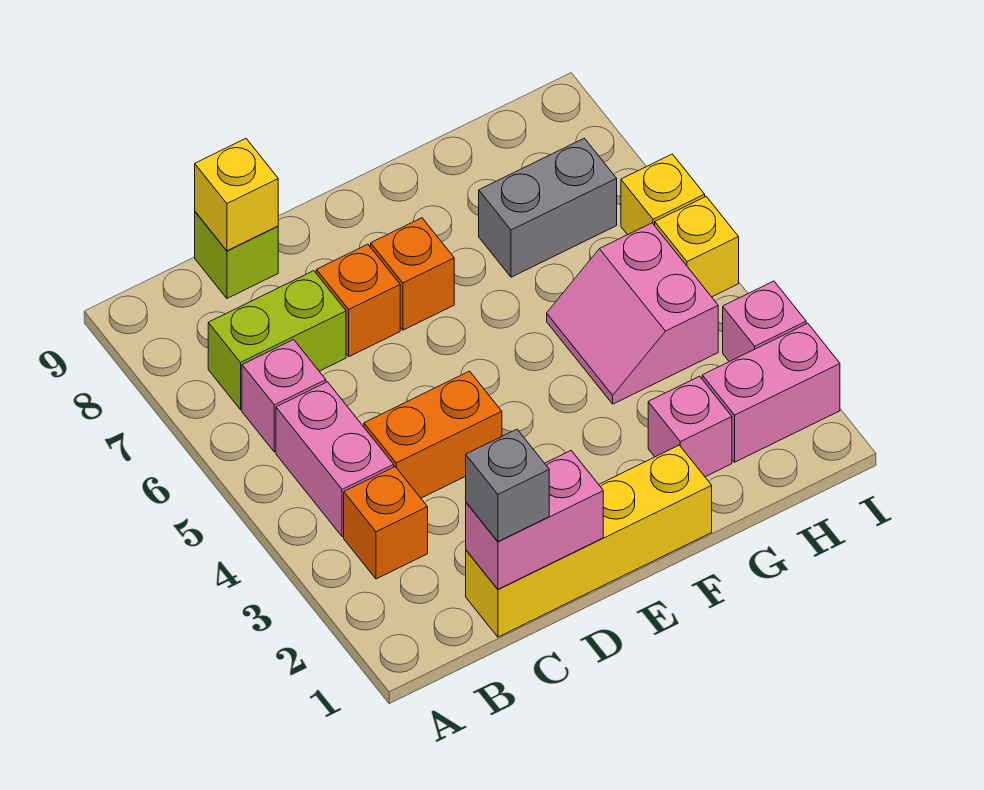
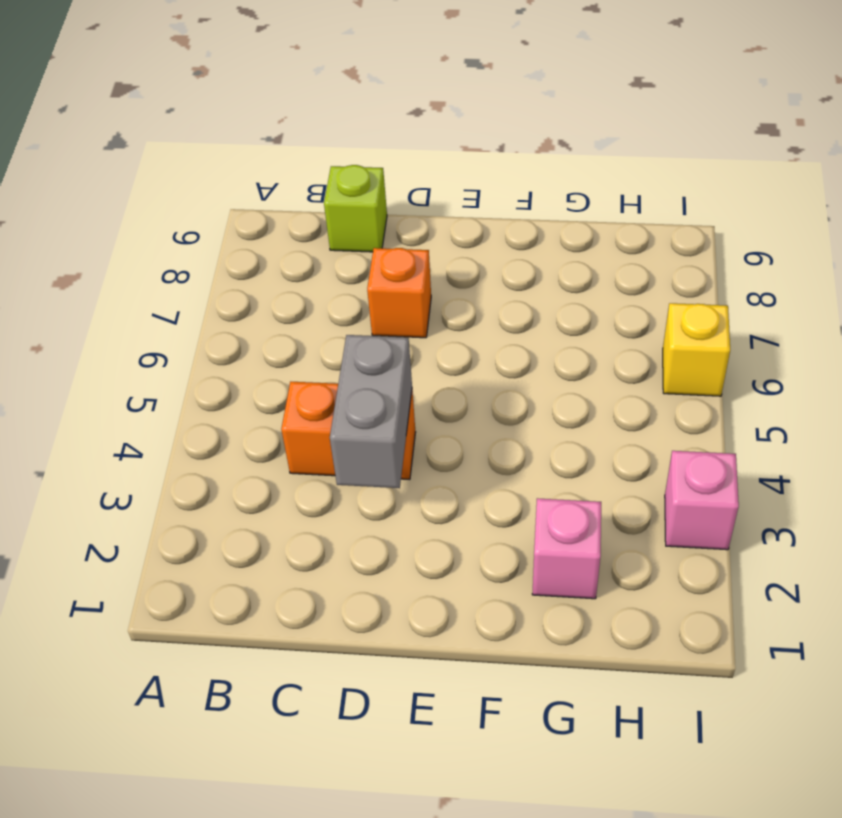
grey 1x2 brick [330,335,412,488] -> grey 1x2 brick turned to [479,138,617,277]
none -> orange 1x1 brick [344,467,428,579]
none -> pink 1x2 brick [276,382,394,537]
none -> pink 1x1 brick [242,340,326,452]

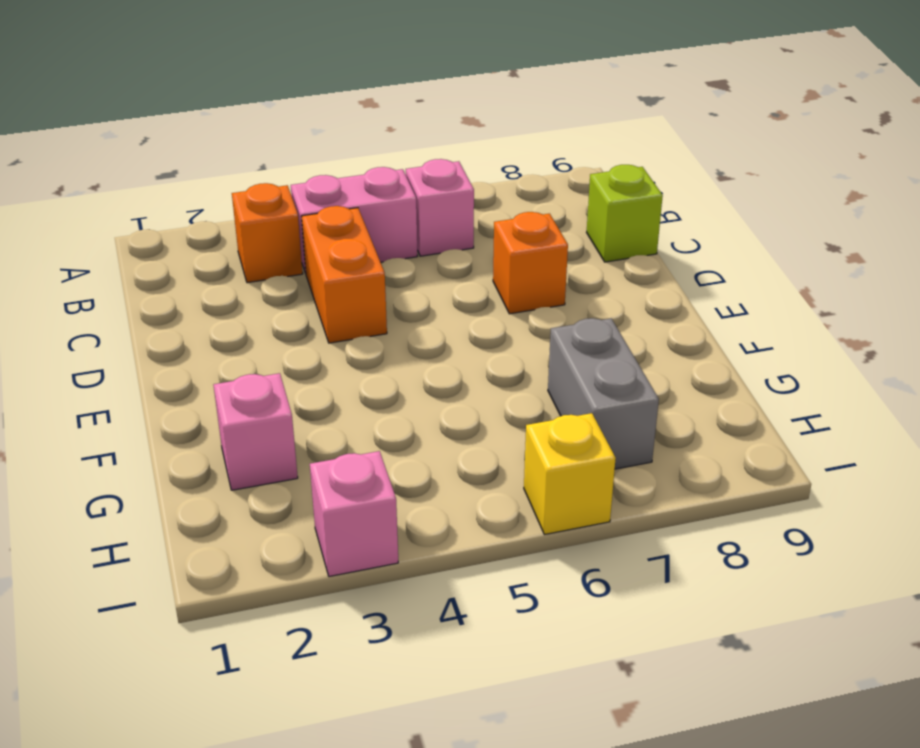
none -> lime 1x2 brick [208,271,346,410]
none -> yellow 1x4 brick [466,445,712,637]
none -> orange 1x1 brick [371,218,454,330]

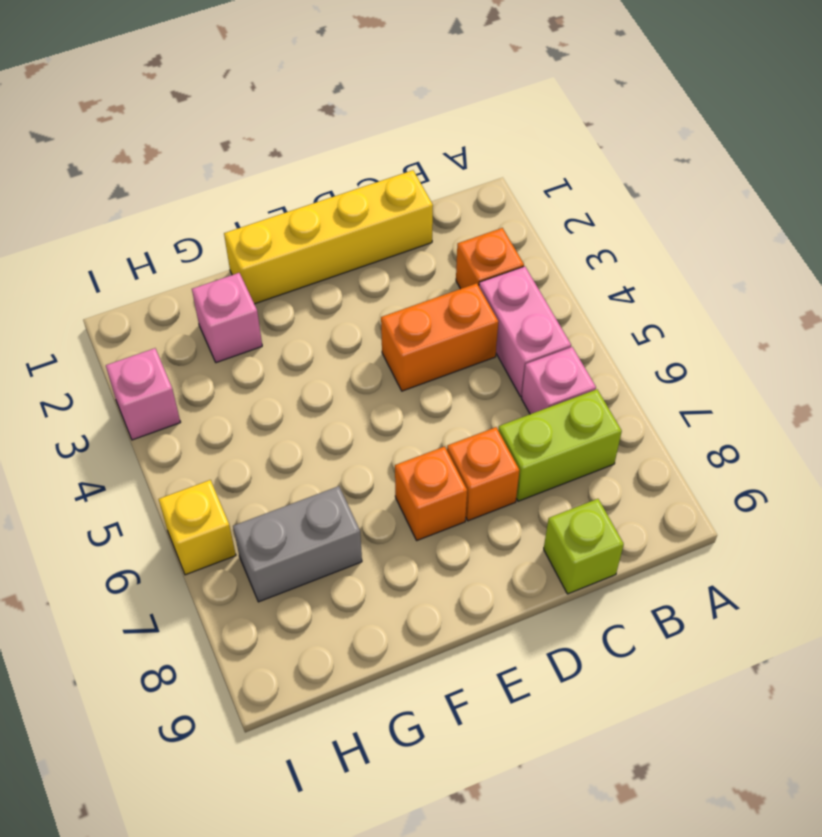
none -> pink 2x2 slope [547,223,718,404]
none -> pink 1x2 brick [702,323,840,462]
none -> yellow 1x1 brick [655,197,739,297]

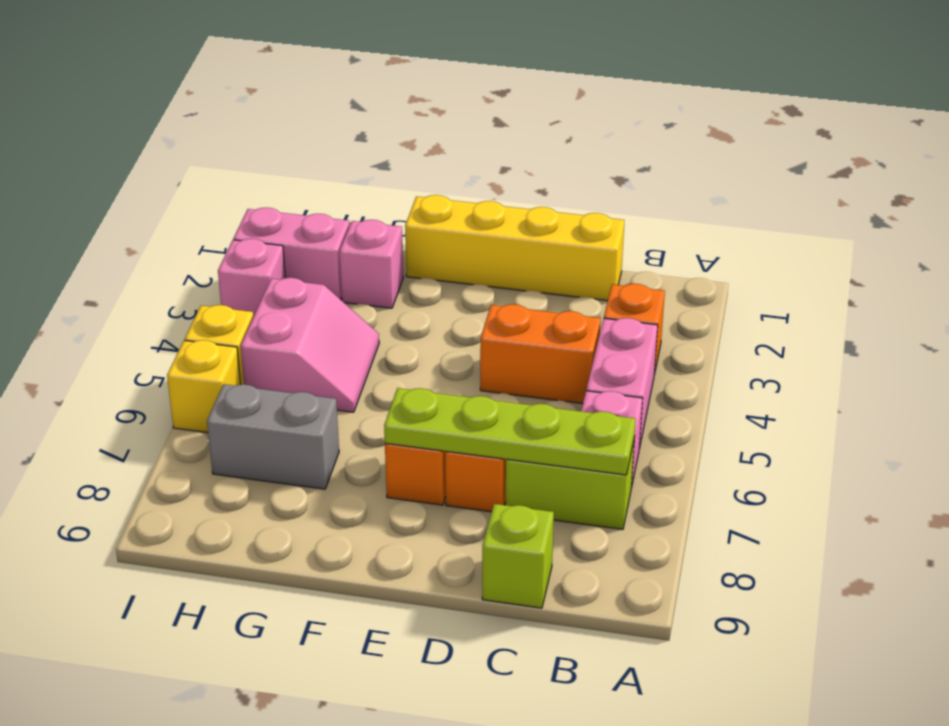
lime 1x4 plate [384,388,636,475] -> none
none -> pink 1x2 brick [466,451,603,589]
none -> yellow 1x1 brick [195,139,278,251]
none -> grey 1x1 brick [466,429,549,542]

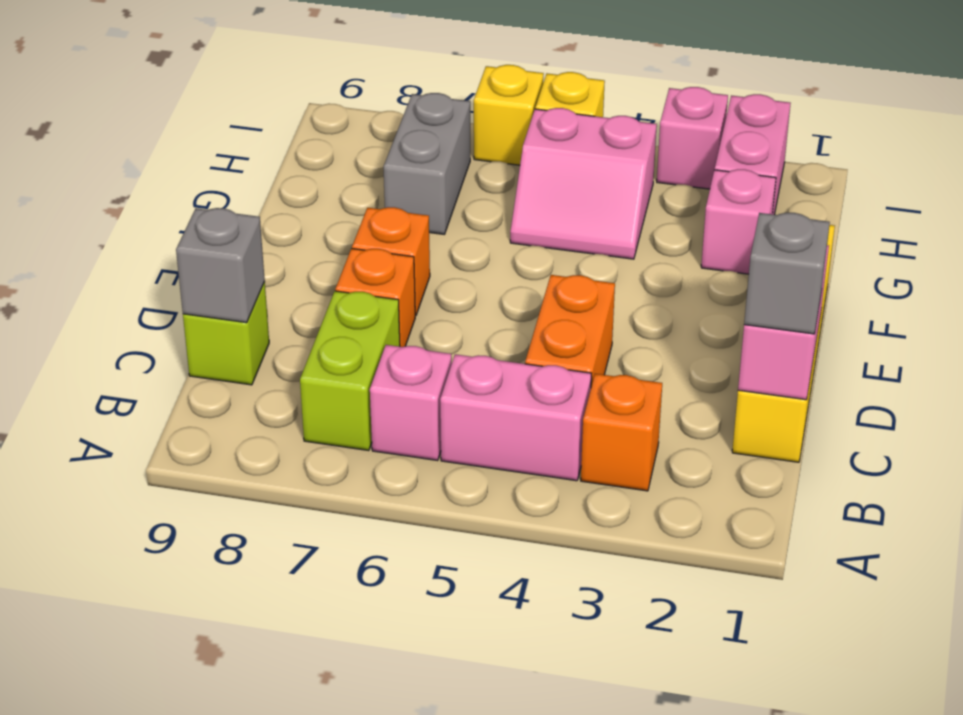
grey 1x1 brick [176,208,265,323] -> yellow 1x1 brick [195,139,278,251]

